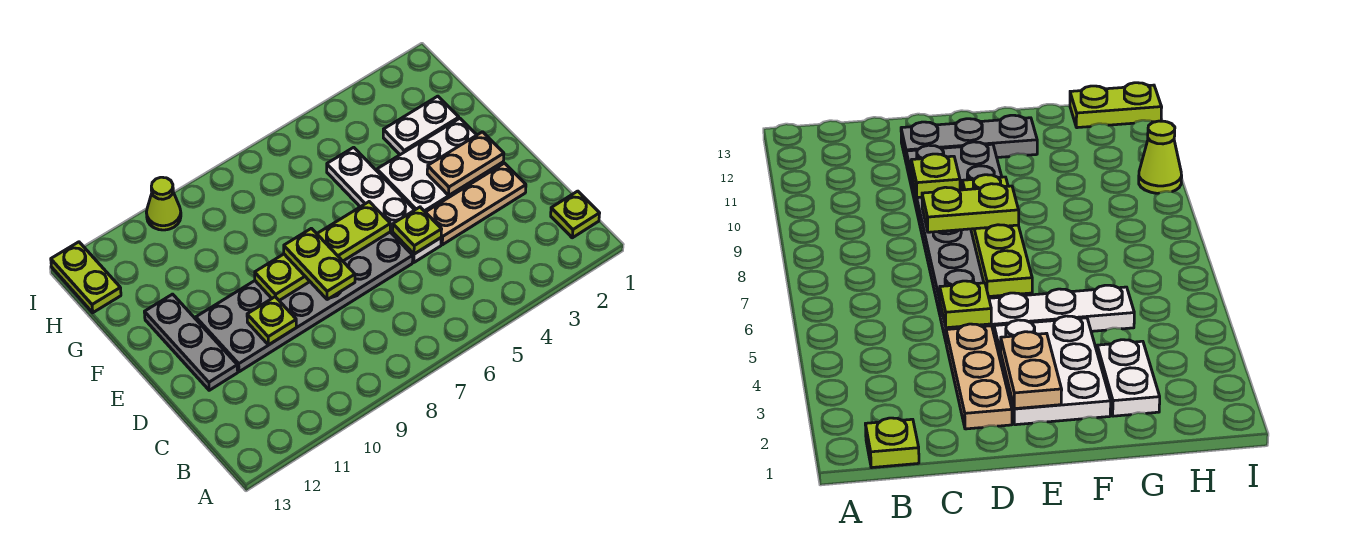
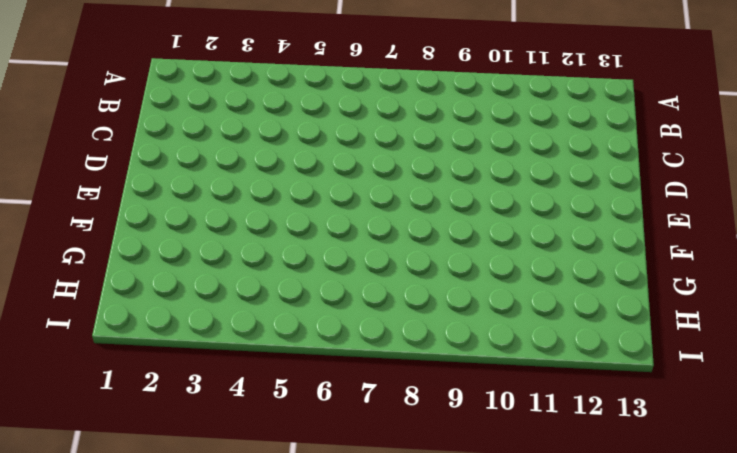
none -> lime 1x1 plate [551,191,600,238]
none -> tan 1x3 plate [426,163,526,245]
none -> white 1x4 plate [327,147,441,262]

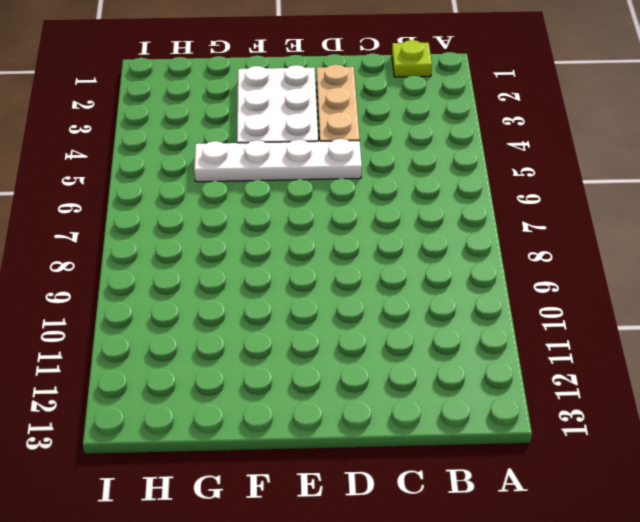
none -> grey 2x6 plate [196,232,413,372]
none -> grey 1x3 plate [144,294,238,390]
none -> white 1x2 plate [383,96,459,155]

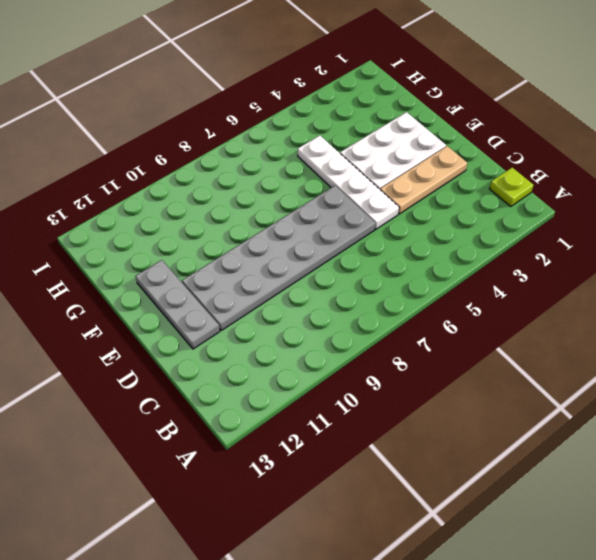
none -> white 1x2 plate [383,96,459,155]
none -> lime 1x2 plate [51,242,121,313]
none -> lime 1x1 cone [146,177,181,230]

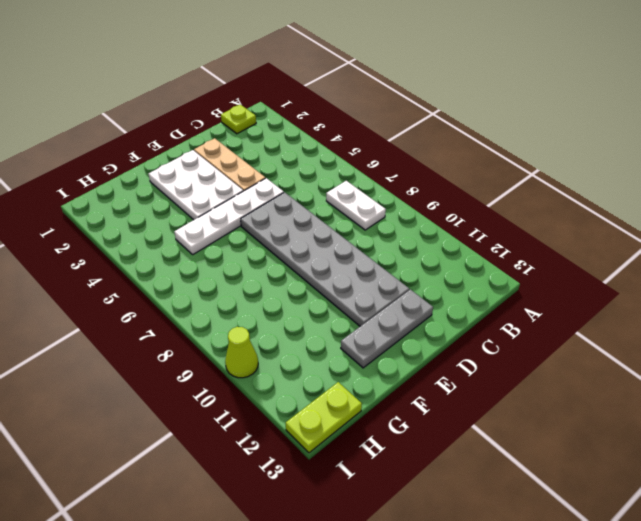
white 1x2 plate [326,181,386,230] -> white 1x2 plate moved to [383,96,459,155]
none -> lime 1x1 plate [393,207,442,254]
none -> lime 1x1 plate [247,297,296,345]
none -> tan 1x2 plate [427,132,504,196]

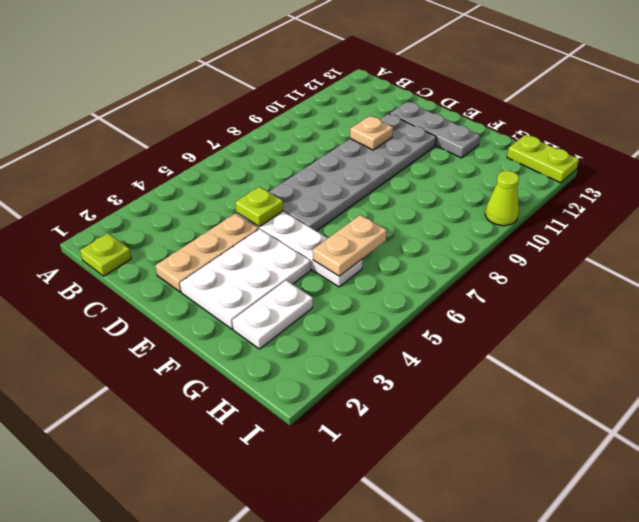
tan 1x1 plate [350,116,393,150] -> lime 1x1 plate [247,297,296,345]
tan 1x2 plate [313,215,387,276] -> tan 1x2 plate moved to [427,132,504,196]
none -> lime 1x4 plate [255,202,390,300]
none -> lime 1x2 plate [284,228,355,299]

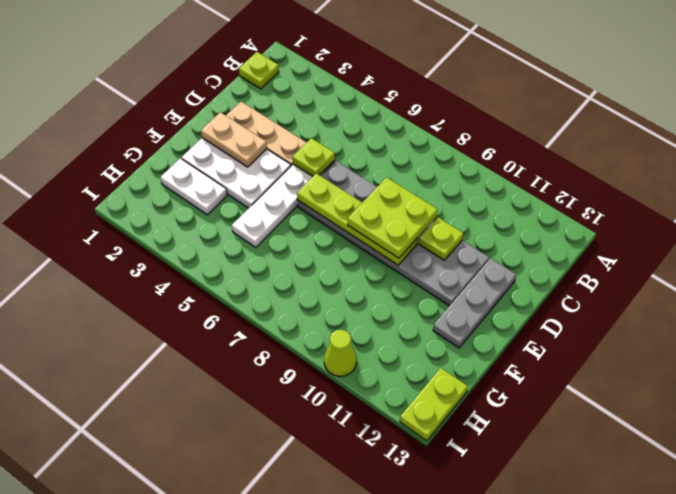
lime 2x2 plate [348,177,437,258] -> lime 1x2 plate [284,228,355,299]

